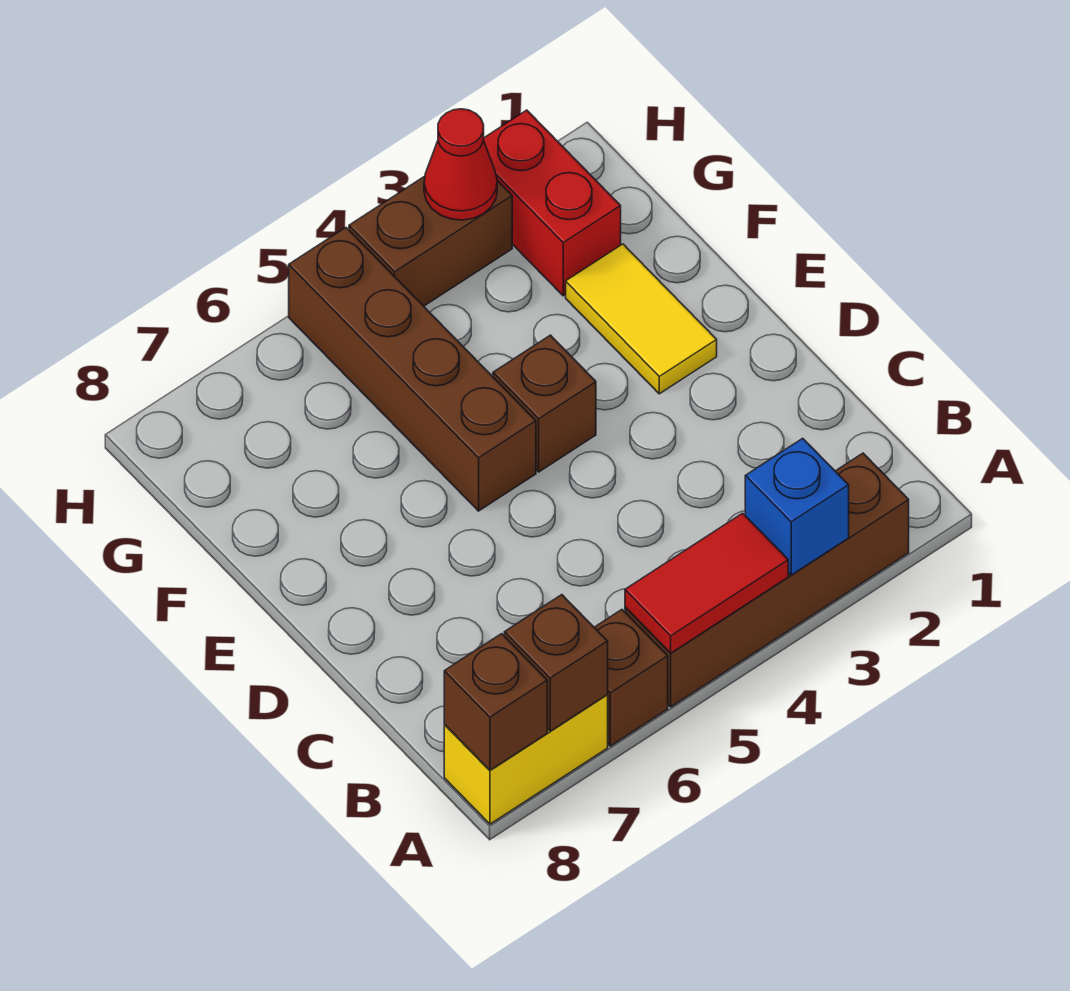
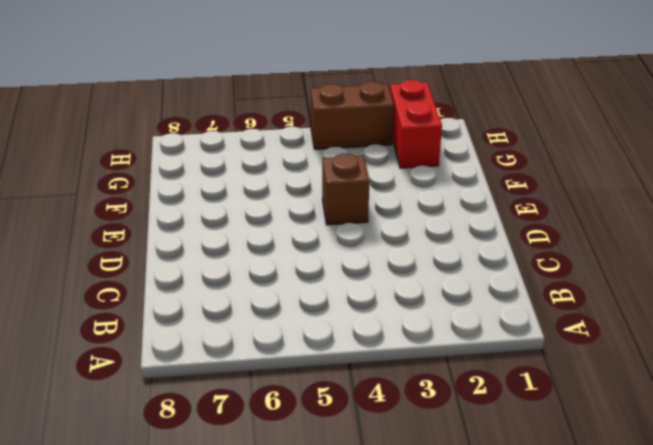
none -> brown 1x4 brick [625,453,909,707]
none -> brown 1x1 brick [594,610,668,746]
none -> yellow 1x2 brick [444,695,608,824]

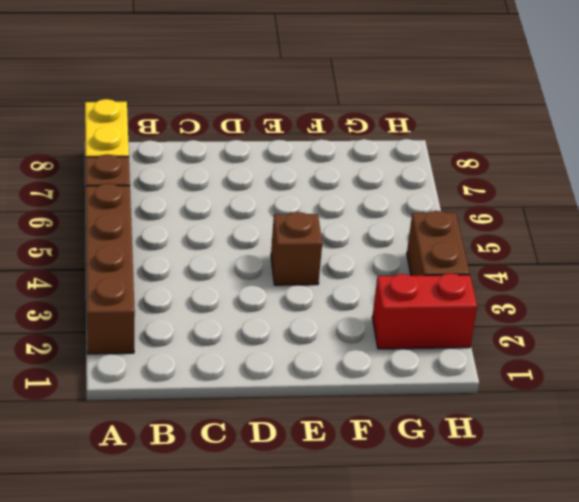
none -> yellow 1x2 tile [566,244,717,394]
none -> brown 1x4 brick [289,228,536,511]
none -> blue 1x1 brick [745,438,849,575]

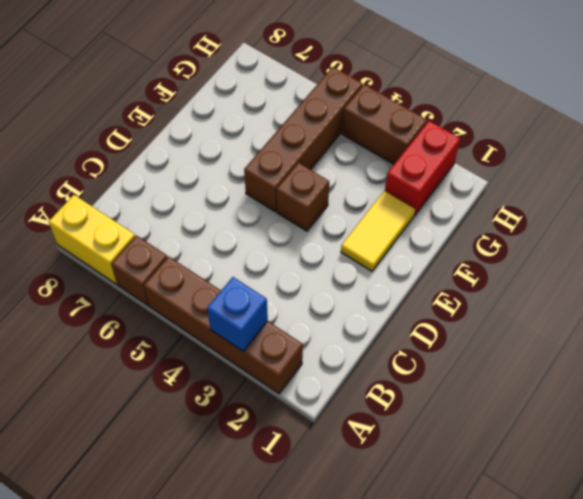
none -> red 1x2 tile [625,513,788,653]
none -> brown 1x1 brick [504,595,608,731]
none -> brown 1x1 brick [444,634,547,770]

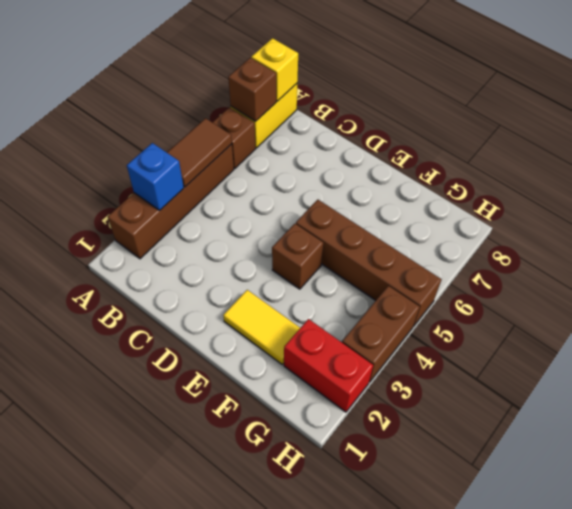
brown 1x2 tile [167,118,232,187] -> red 1x2 tile [625,513,788,653]
yellow 1x1 brick [251,38,298,101] -> brown 1x1 brick [444,634,547,770]
none -> red 1x1 cone [424,109,497,220]

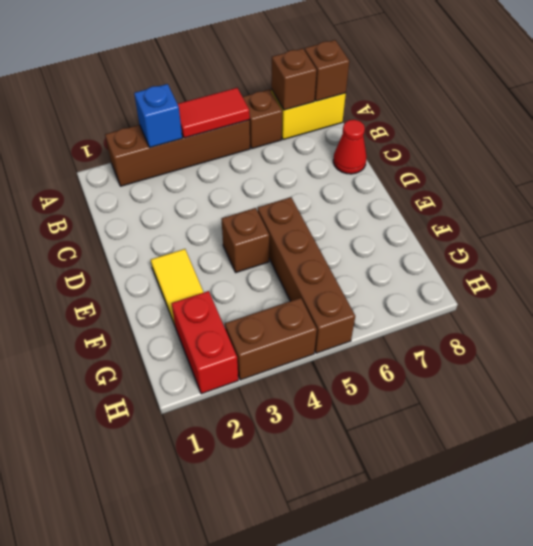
red 1x1 cone [333,120,366,174] -> red 1x1 cone moved to [424,109,497,220]

